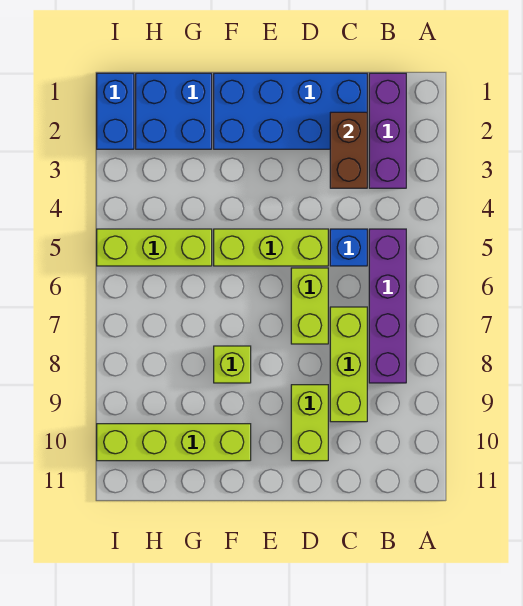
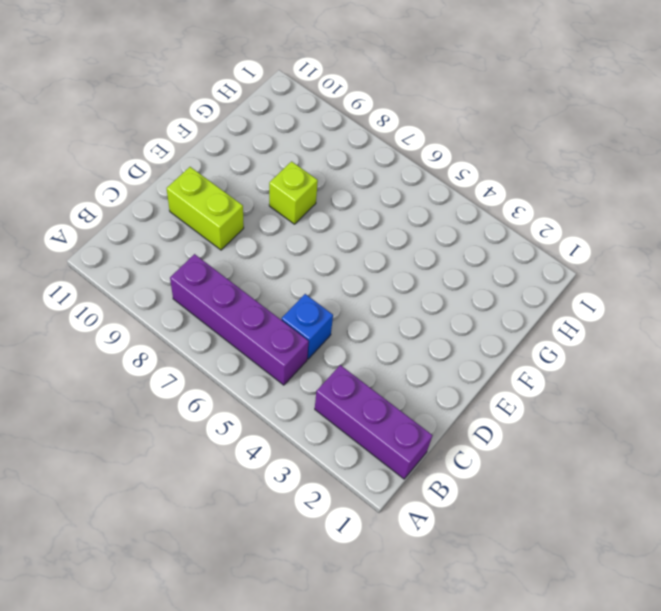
none -> blue 2x4 brick [214,73,367,149]
none -> lime 1x3 brick [330,307,367,422]
none -> lime 1x3 brick [214,229,328,266]

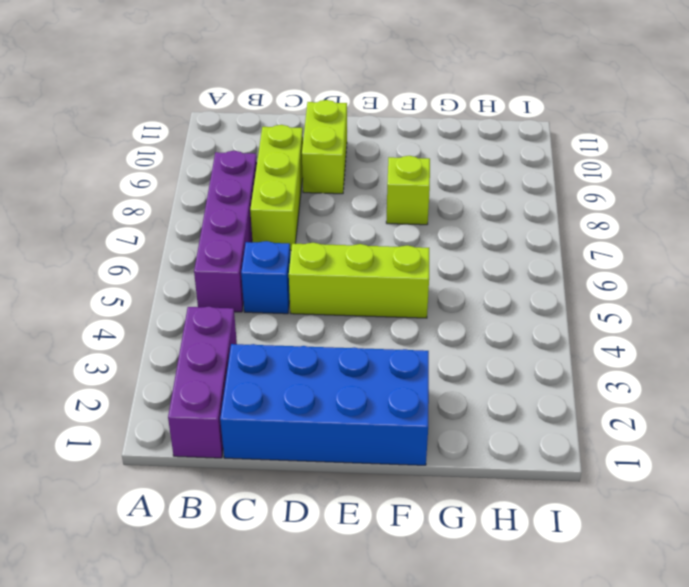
none -> lime 1x2 brick [291,268,328,344]
none -> lime 1x4 brick [97,424,251,461]
none -> blue 2x2 brick [136,73,212,149]

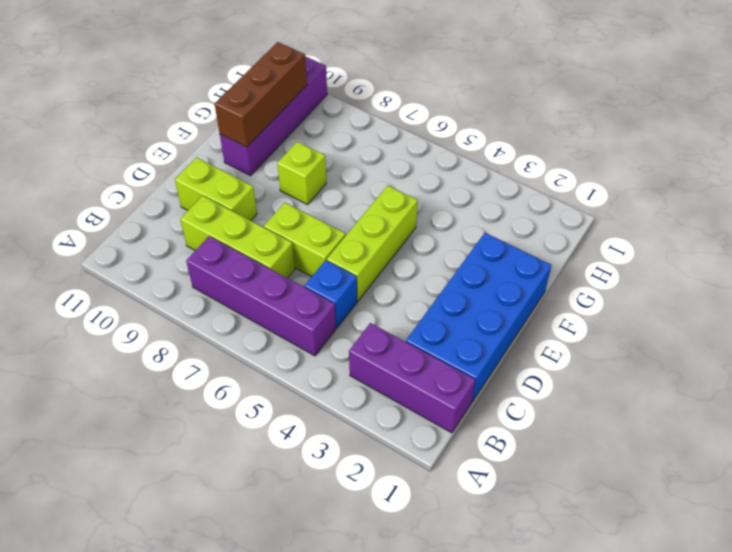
purple 1x4 brick [220,56,327,176] -> lime 1x4 brick [97,424,251,461]
brown 1x3 brick [215,42,307,147] -> none
none -> blue 2x2 brick [136,73,212,149]
none -> lime 1x3 brick [97,229,212,266]
none -> blue 1x2 brick [97,73,134,149]

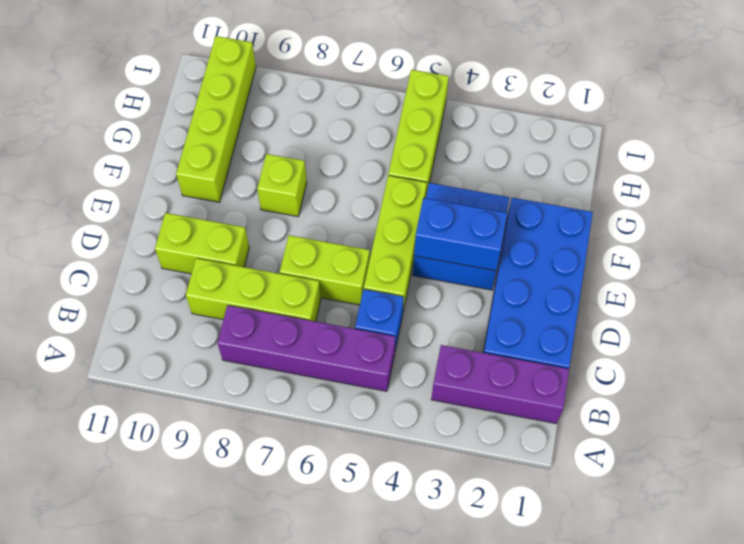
blue 2x2 brick [413,183,509,290] -> blue 2x2 brick moved to [136,73,212,149]
blue 1x2 brick [414,198,508,271] -> blue 1x2 brick moved to [97,73,134,149]
none -> brown 1x2 brick [330,112,367,188]

